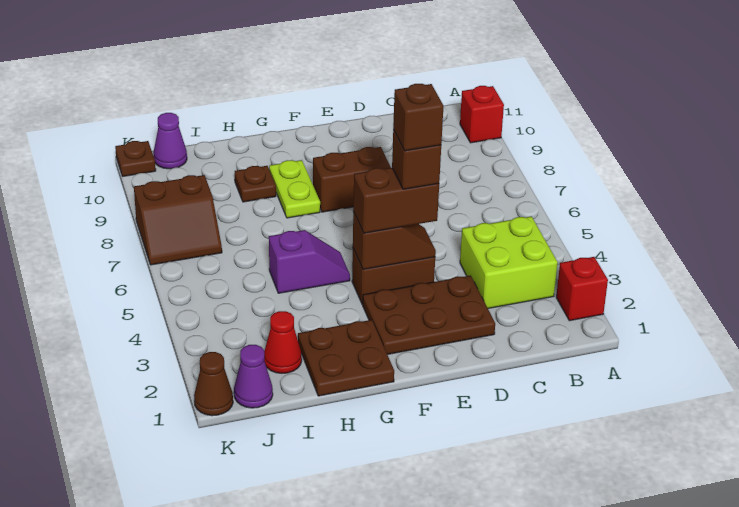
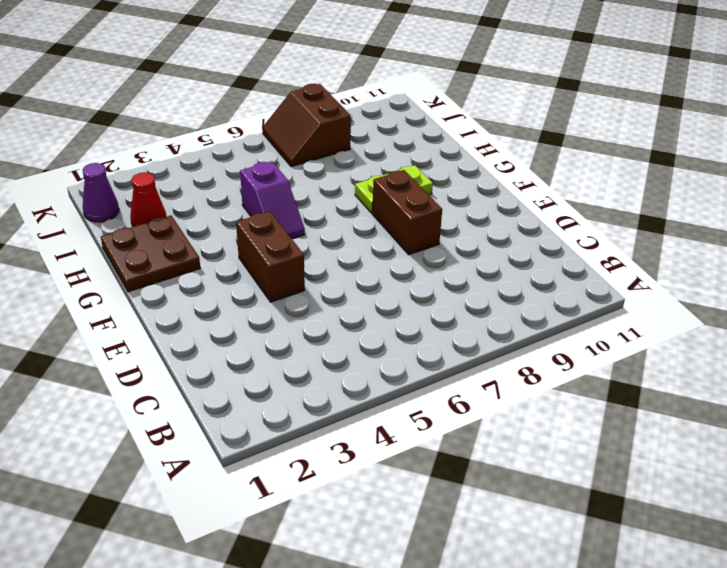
none -> red 1x1 brick [556,257,608,321]
none -> red 1x1 brick [460,86,504,143]
none -> lime 2x2 brick [460,216,558,308]

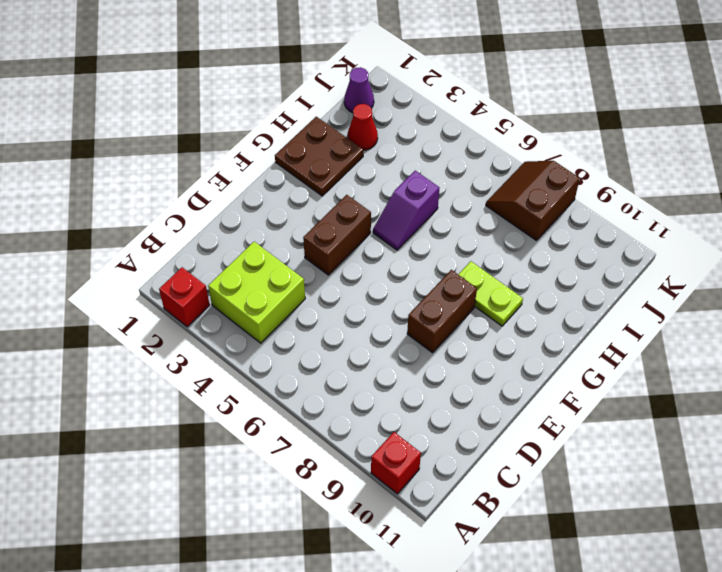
none -> brown 2x3 plate [362,275,495,355]
none -> brown 1x1 plate [235,166,276,202]
none -> purple 1x1 cone [153,113,187,169]

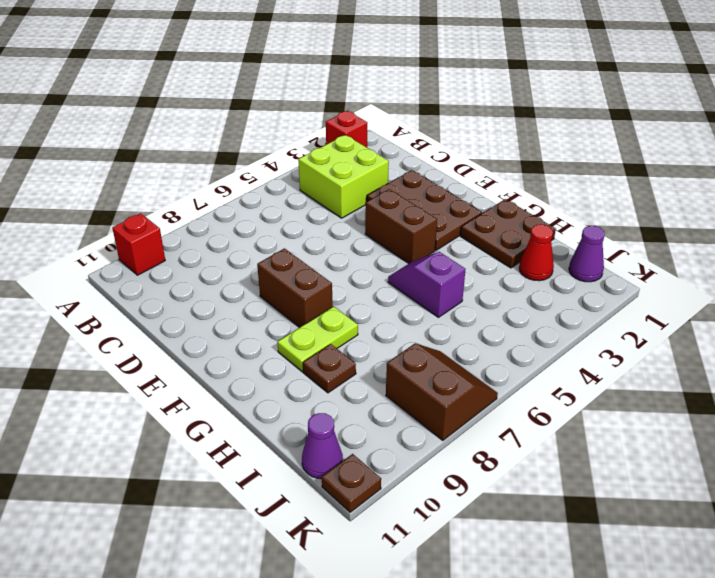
none -> brown 1x1 cone [194,352,233,416]
none -> brown 1x2 slope [353,212,436,269]
none -> brown 1x2 brick [353,168,439,233]

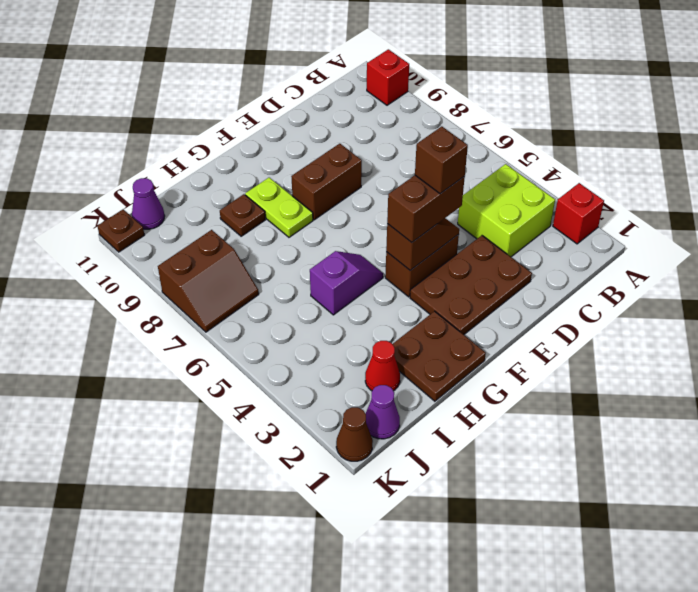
none -> brown 1x1 brick [393,84,443,151]

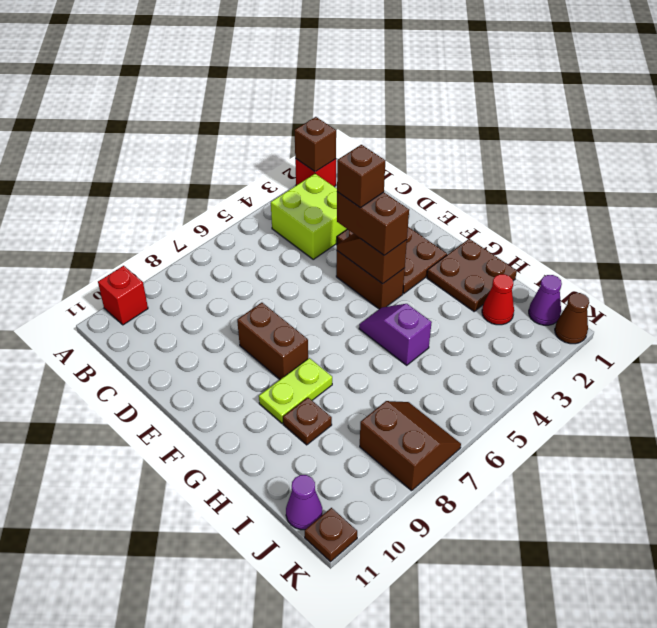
brown 1x1 brick [294,117,336,172] -> brown 1x1 brick moved to [393,84,443,151]

